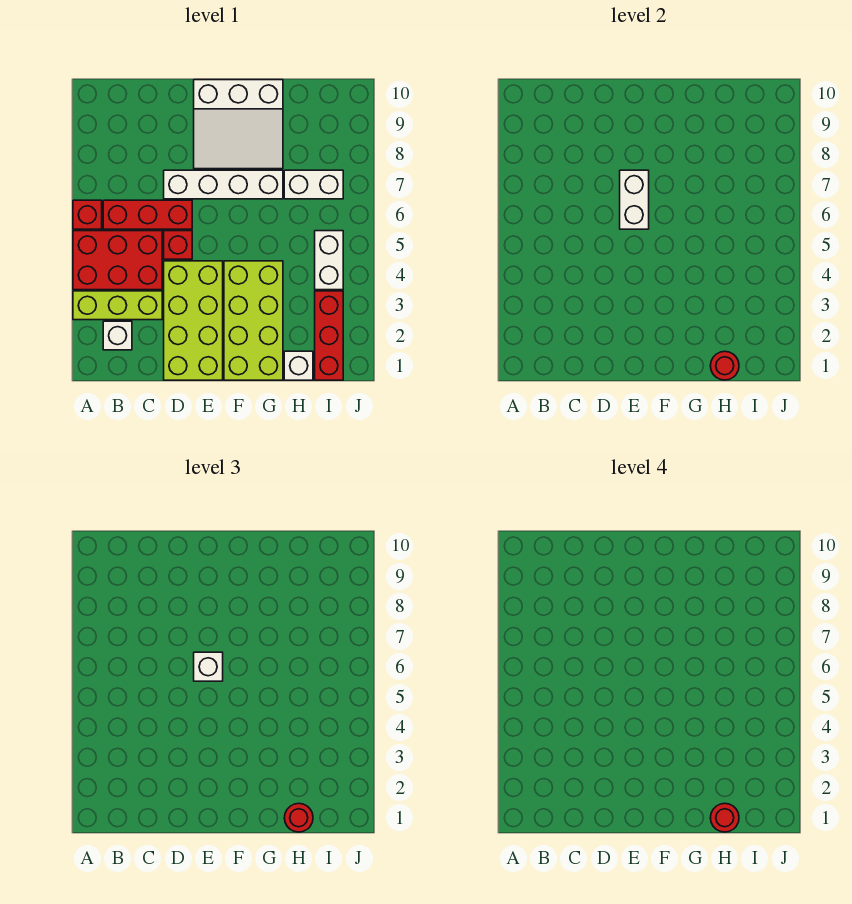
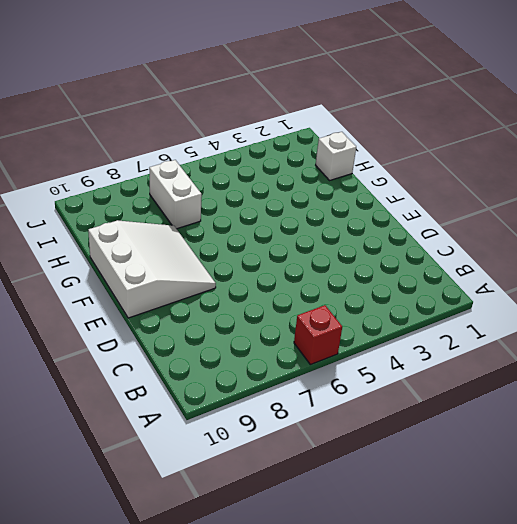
none -> lime 1x3 brick [73,291,162,320]
none -> red 2x3 brick [73,231,162,290]
none -> white 1x1 brick [103,321,132,350]

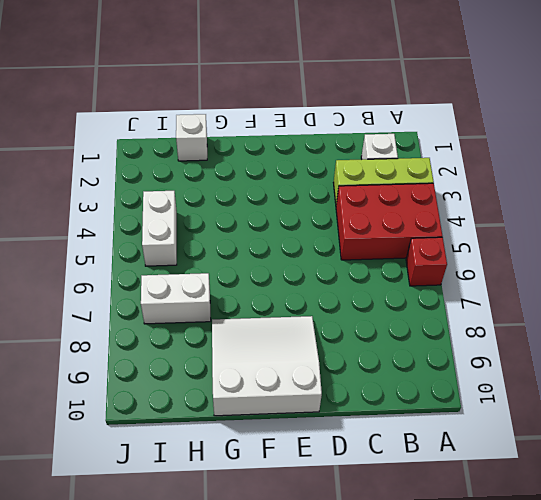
none -> red 1x3 brick [103,200,192,229]
none -> lime 2x4 brick [164,261,223,380]
none -> red 1x1 brick [164,231,192,259]

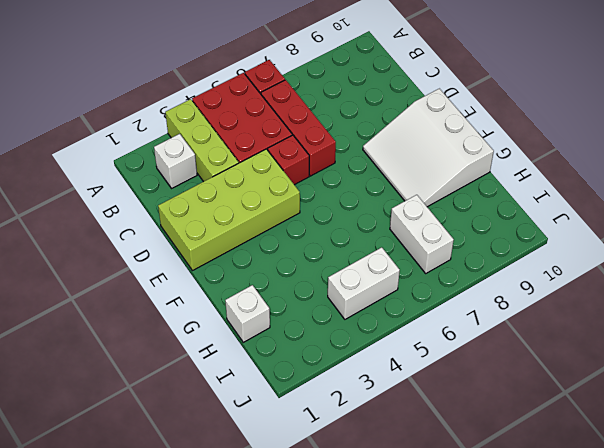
none -> white 1x4 brick [164,170,283,199]
none -> lime 2x4 brick [224,261,283,380]
none -> red 1x3 brick [315,291,343,380]

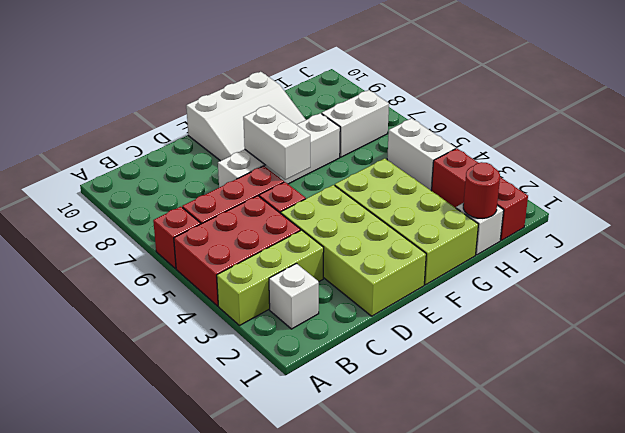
none -> white 1x1 brick [194,652,223,681]
none -> red 1x1 round brick [284,803,313,832]
none -> red 1x1 round brick [710,803,739,832]

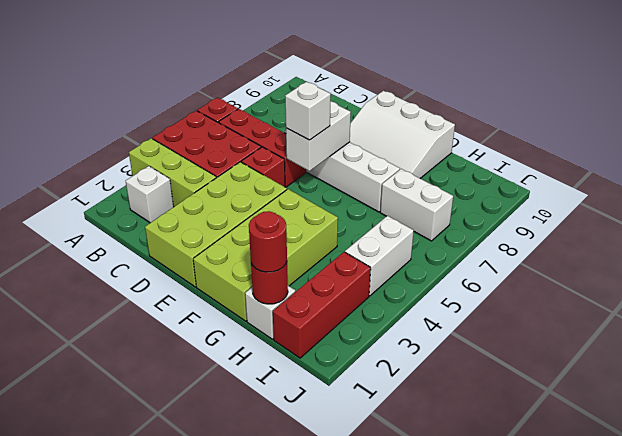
none -> red 1x1 round brick [710,803,739,832]

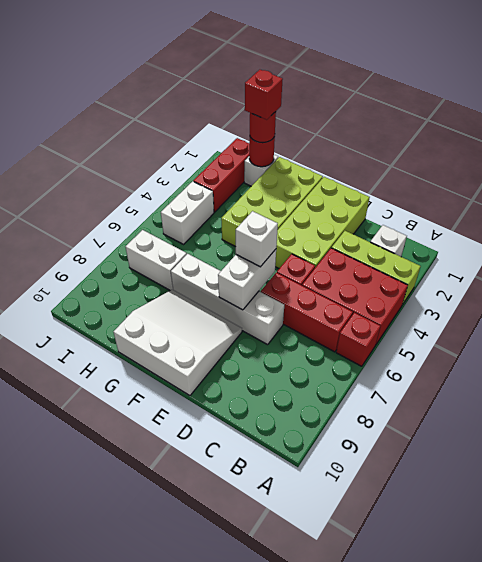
red 1x1 brick [245,70,283,120] -> red 1x1 round brick [710,803,739,832]

